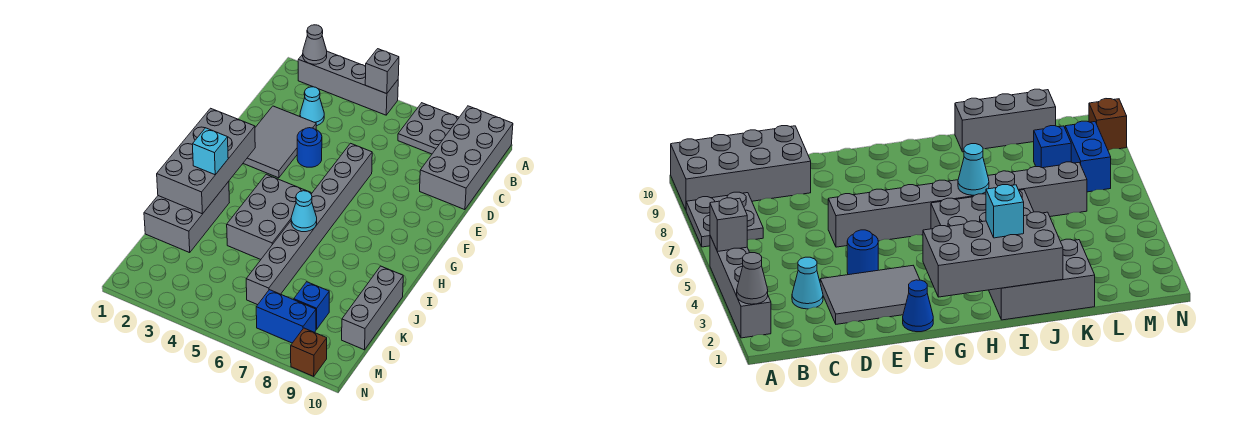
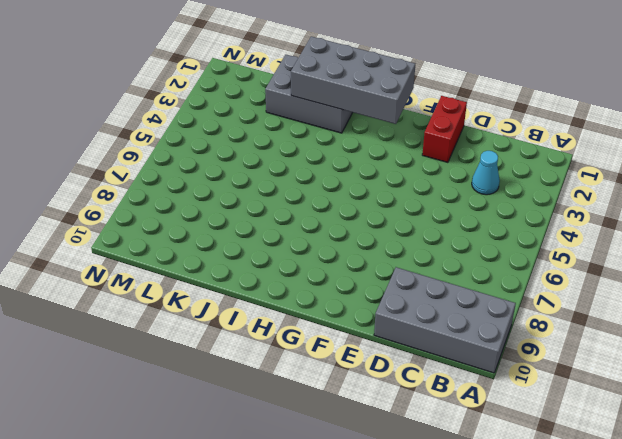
red 1x2 brick [422,96,467,162] -> grey 2x3 tile [243,106,316,178]
none -> grey 1x4 brick [298,51,398,115]
none -> grey 2x2 plate [398,103,459,154]
none -> blue 1x1 round brick [297,128,322,167]

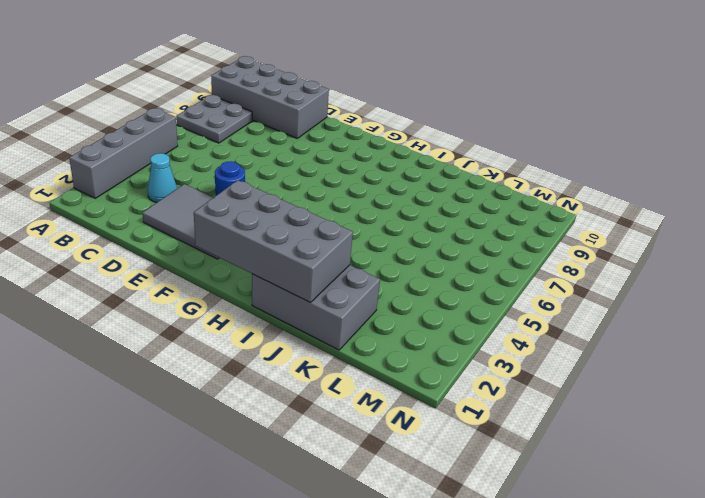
none -> grey 1x8 brick [246,143,372,305]
none -> blue 1x1 cone [903,280,933,332]
none -> grey 2x3 brick [227,174,311,259]

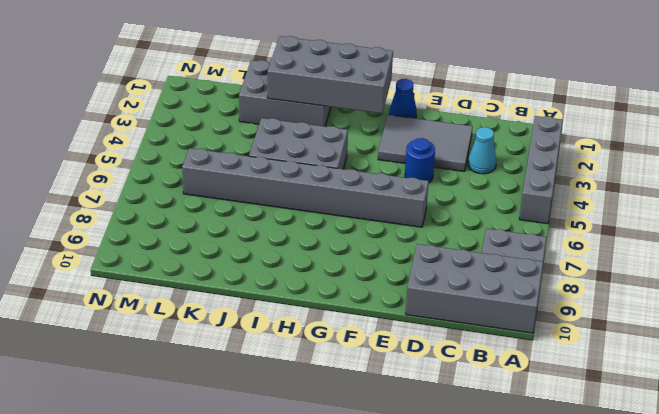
none -> grey 1x3 brick [342,266,403,350]
none -> blue 1x1 brick [294,282,329,330]
none -> blue 1x2 brick [256,290,316,343]

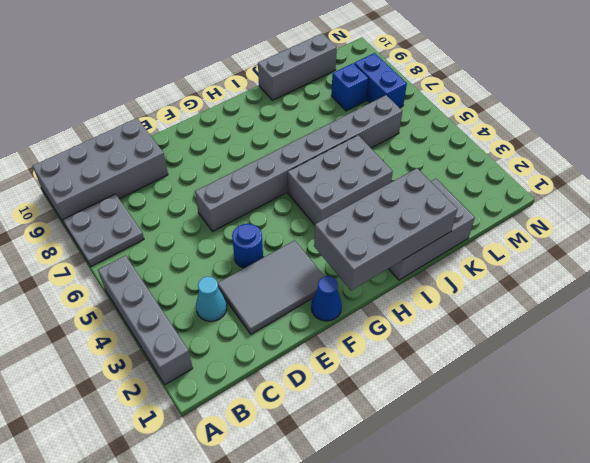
none -> brown 1x1 brick [291,328,327,376]
none -> grey 1x1 cone [303,25,327,64]
none -> grey 1x1 brick [365,49,399,94]

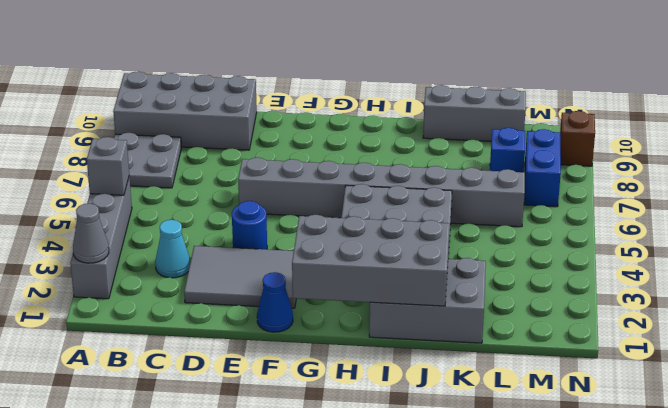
none -> cyan 1x1 cone [291,191,317,232]
none -> cyan 1x1 brick [192,128,228,175]

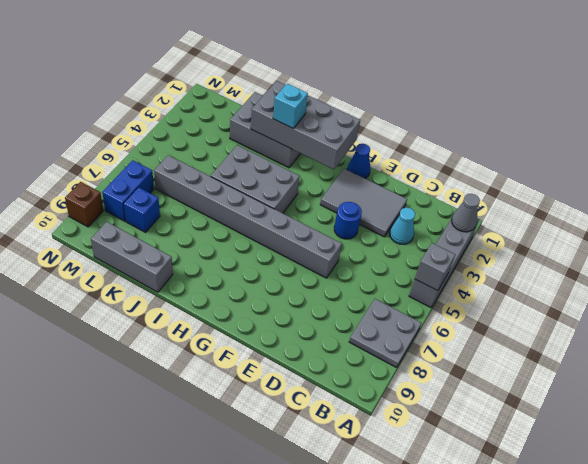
none -> grey 2x4 brick [420,106,513,210]
none -> cyan 1x1 cone [291,191,317,232]

